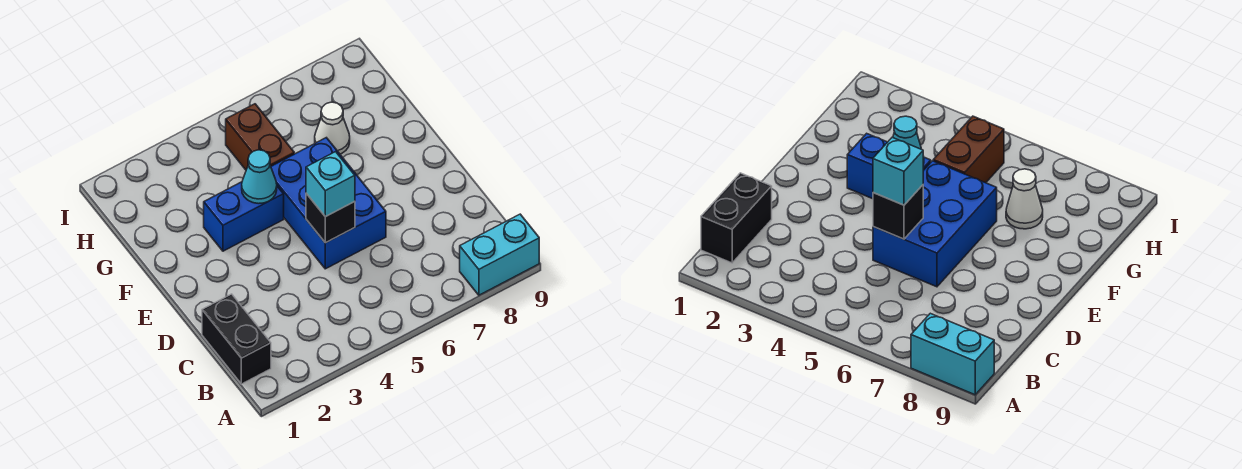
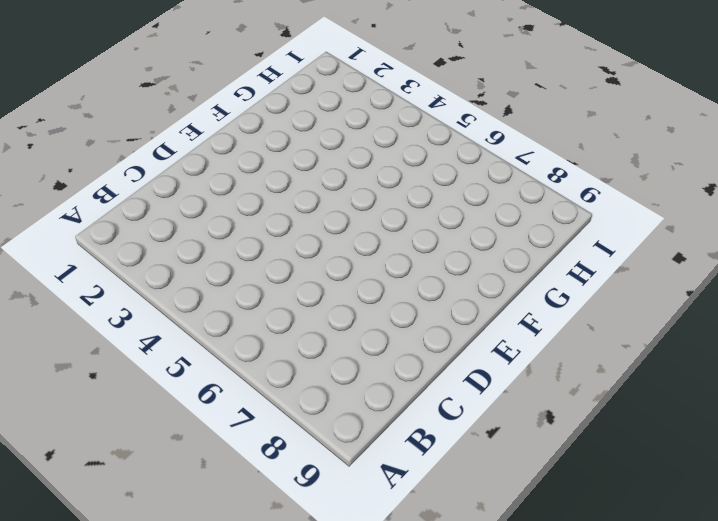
none -> cyan 1x2 brick [460,214,539,295]
none -> black 1x2 brick [202,294,271,384]

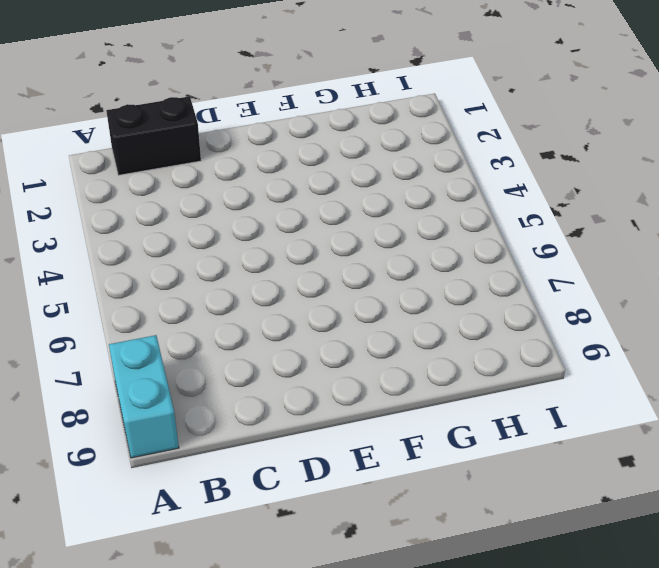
none -> blue 2x3 brick [271,138,386,269]
none -> blue 1x2 brick [204,182,284,251]

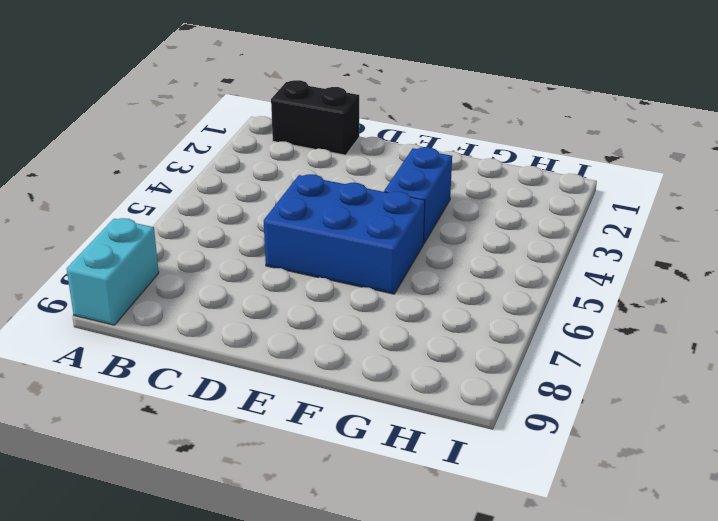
none -> brown 1x2 brick [226,104,294,170]
none -> white 1x1 cone [315,102,350,154]

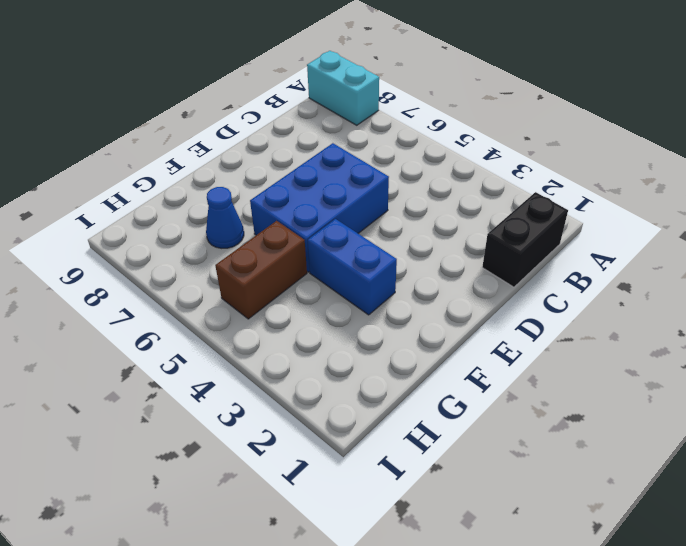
blue 1x1 cone [206,187,244,248] -> white 1x1 cone [315,102,350,154]
none -> black 1x1 brick [306,193,355,243]
none -> cyan 1x1 cone [242,150,277,204]

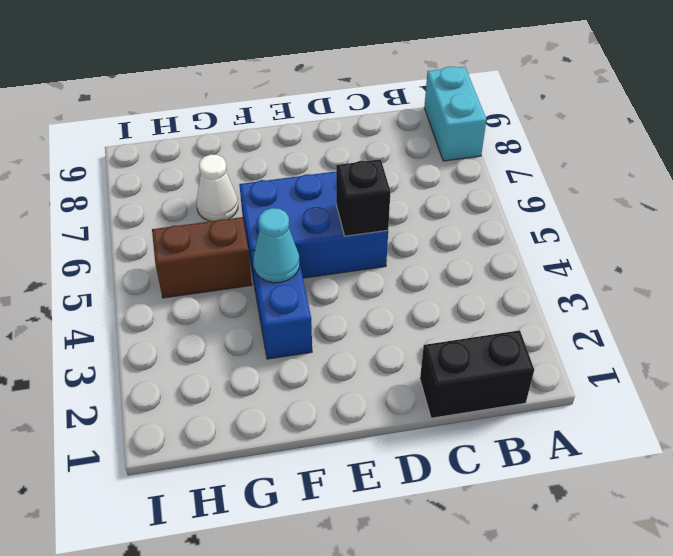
none -> cyan 1x1 brick [306,152,355,217]

